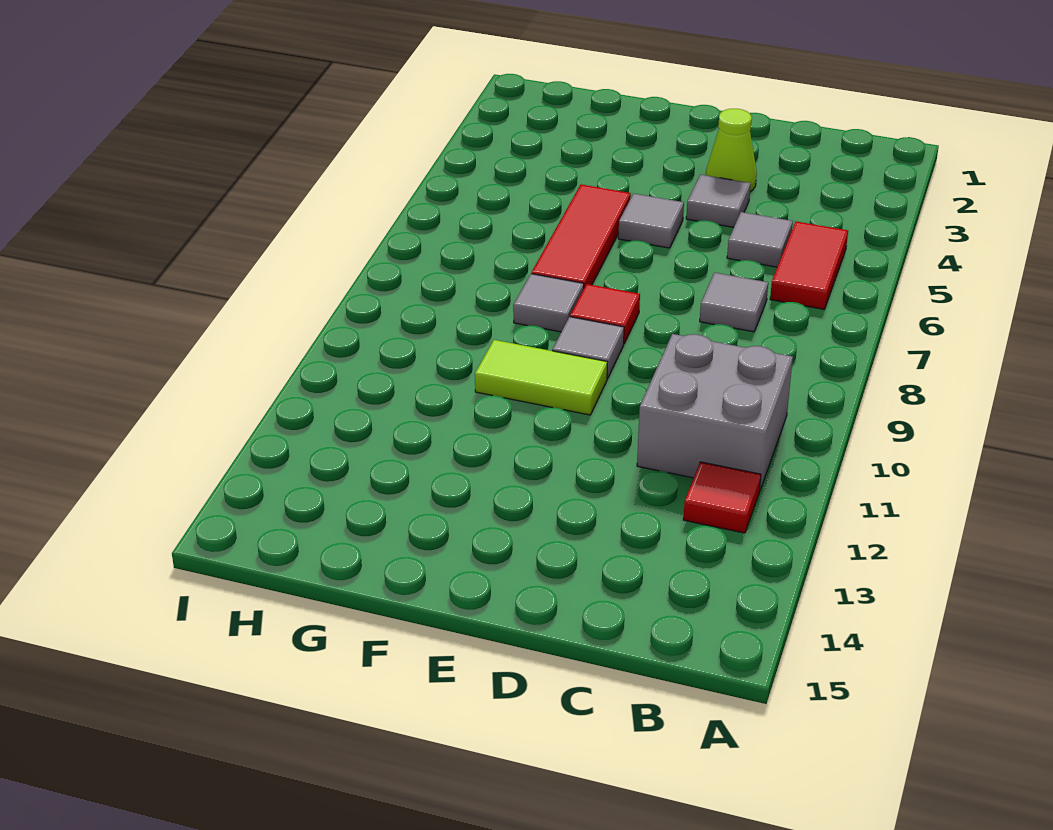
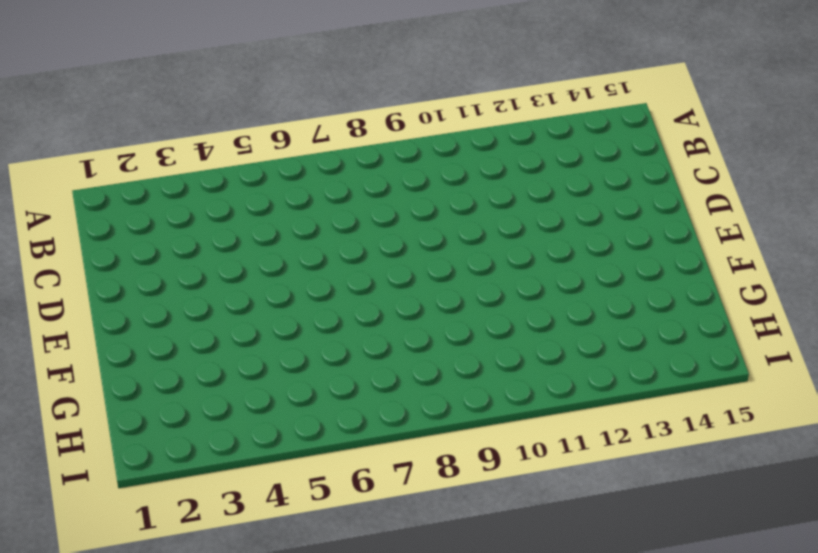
none -> red 1x2 tile [770,221,848,309]
none -> grey 2x2 brick [637,334,793,490]
none -> red 1x1 tile [683,462,761,533]

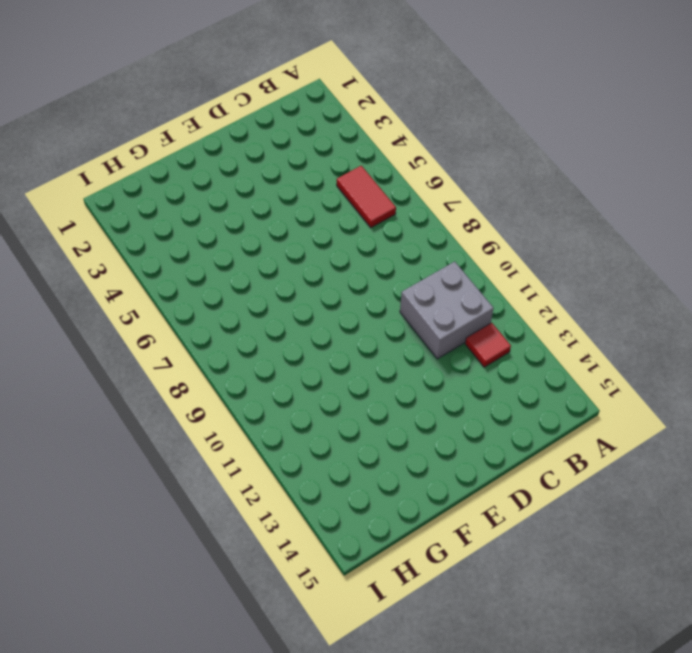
none -> grey 1x1 tile [727,212,793,267]
none -> grey 1x1 tile [700,273,768,332]
none -> lime 1x1 cone [706,109,757,191]

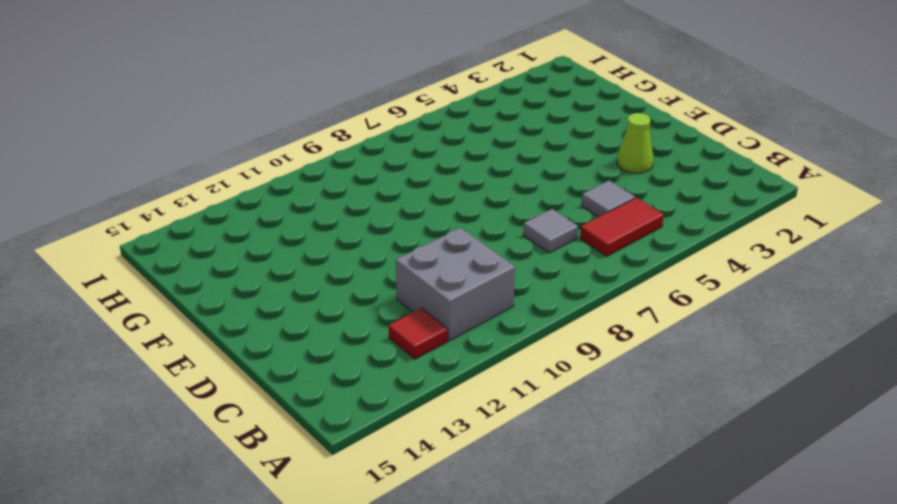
none -> grey 1x1 tile [686,175,751,227]
none -> grey 1x1 tile [618,194,684,248]
none -> red 1x1 tile [570,284,640,343]

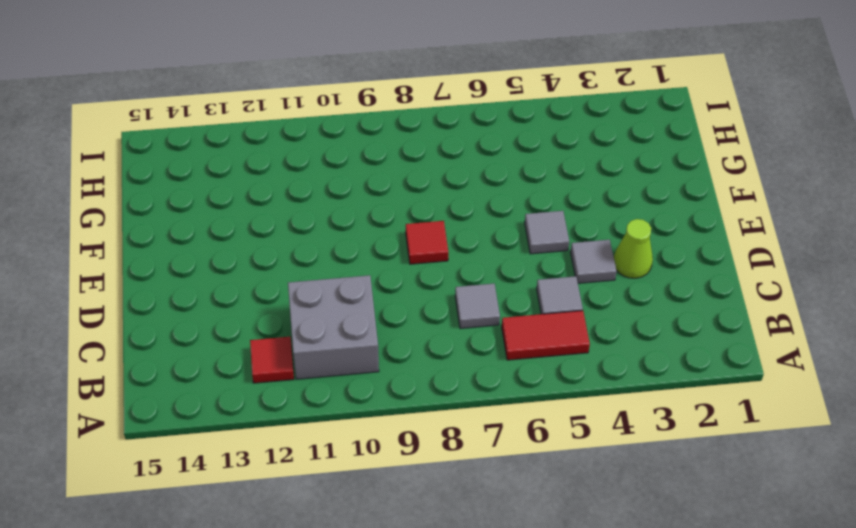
none -> grey 1x1 tile [552,317,624,379]
none -> lime 1x2 tile [475,340,608,415]
none -> red 1x3 tile [532,185,631,287]

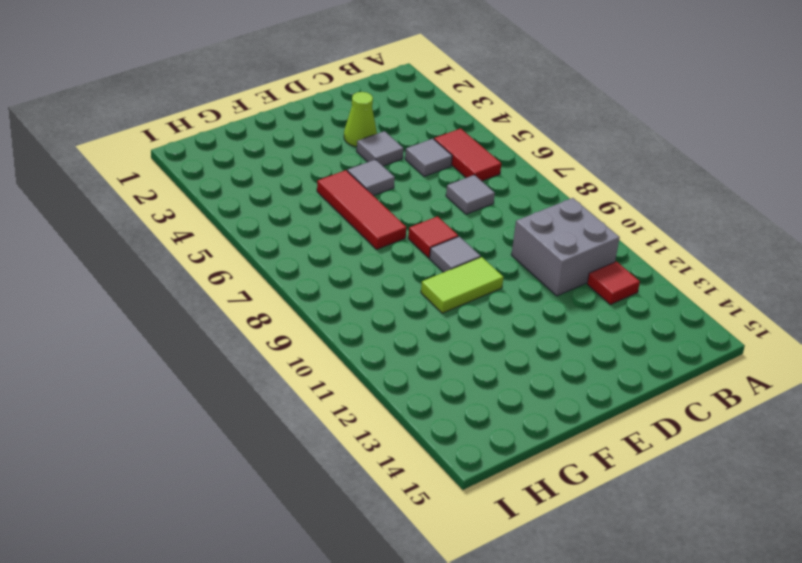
none -> grey 1x1 tile [513,274,584,332]

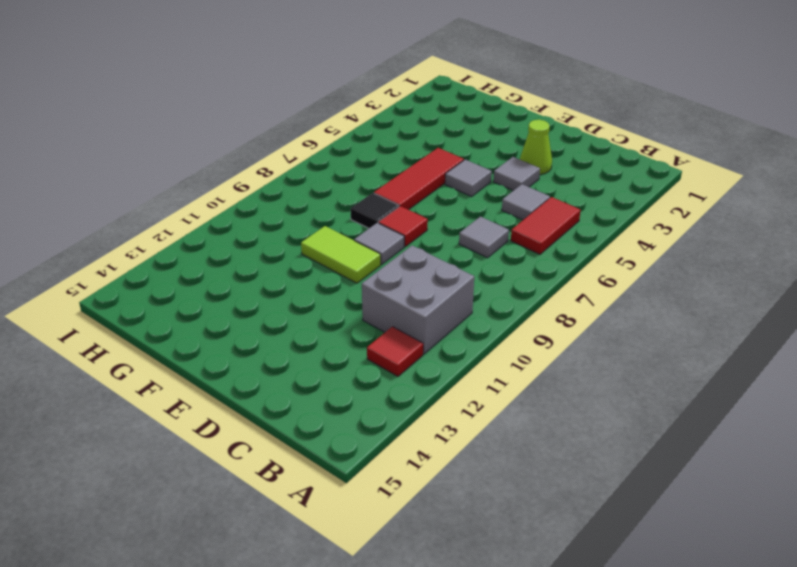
black 1x1 tile [351,193,399,228] -> grey 1x1 tile [513,274,584,332]

